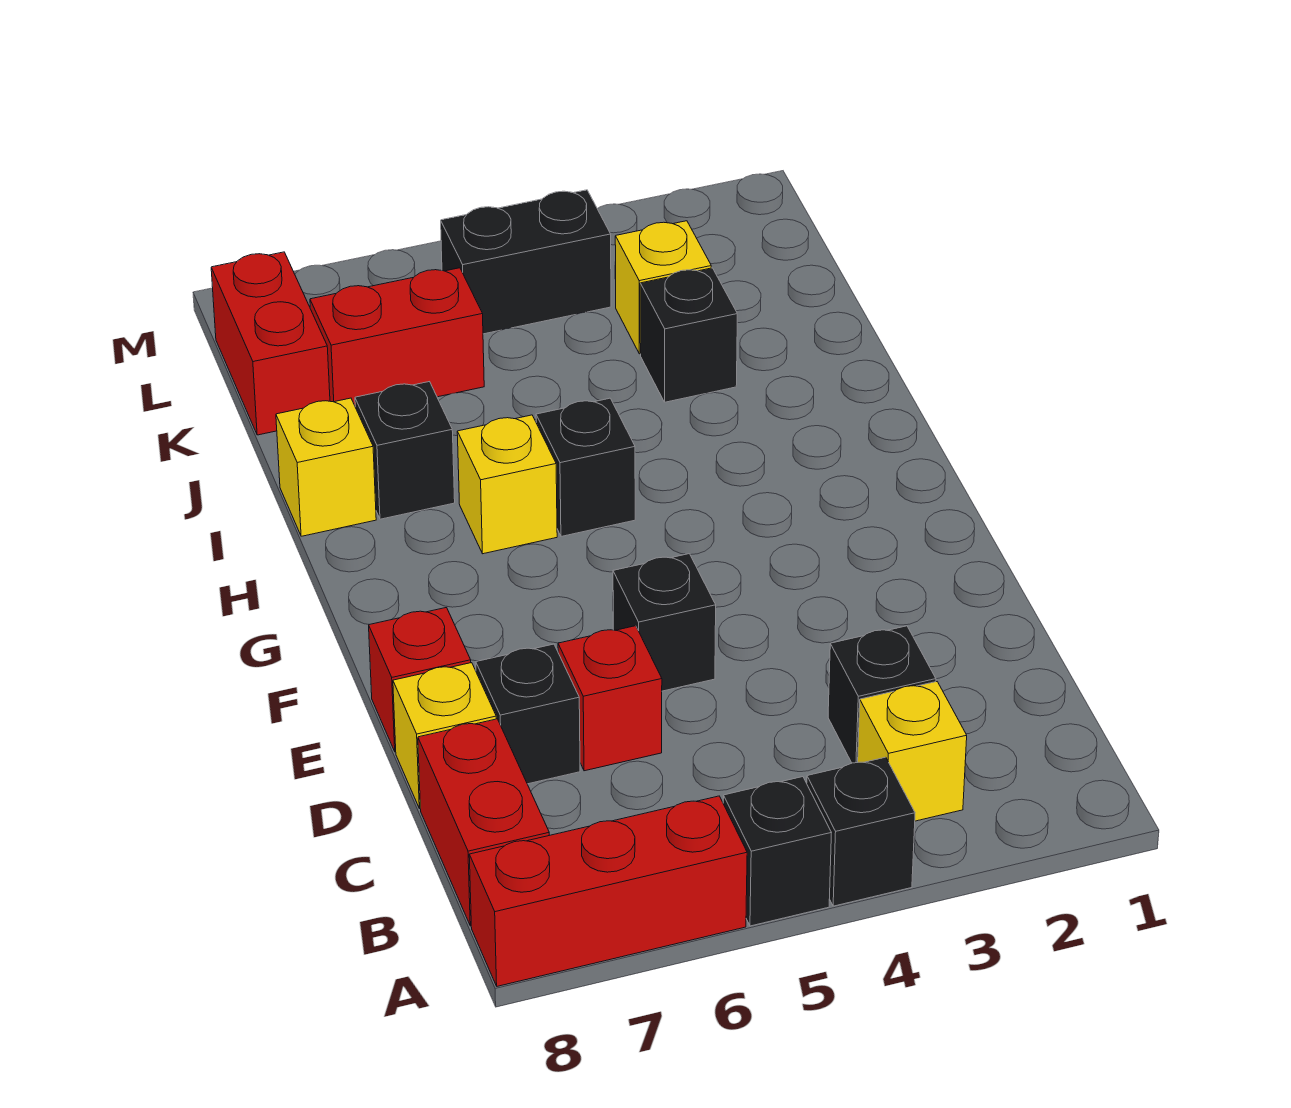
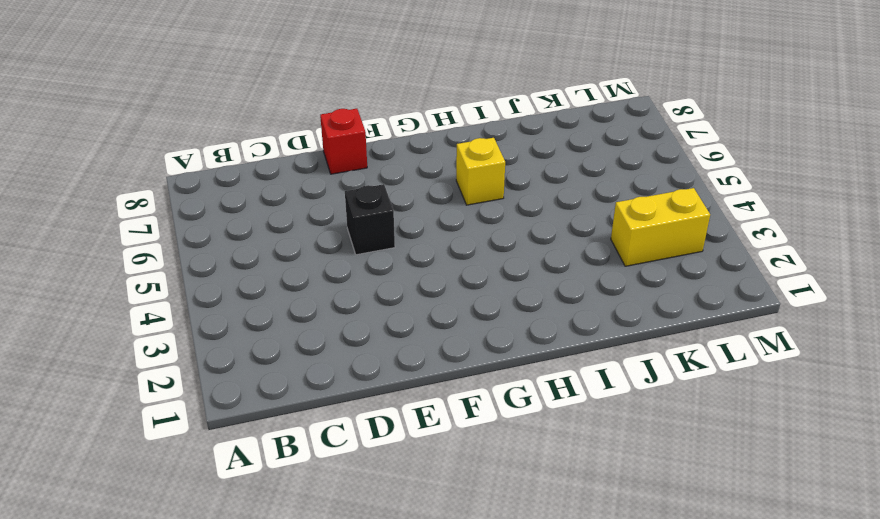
yellow 1x2 brick [611,188,710,266] -> yellow 1x1 brick [615,221,711,354]
none -> black 1x1 brick [807,757,915,906]
none -> black 1x1 brick [723,777,831,926]
none -> red 1x3 brick [469,796,747,986]

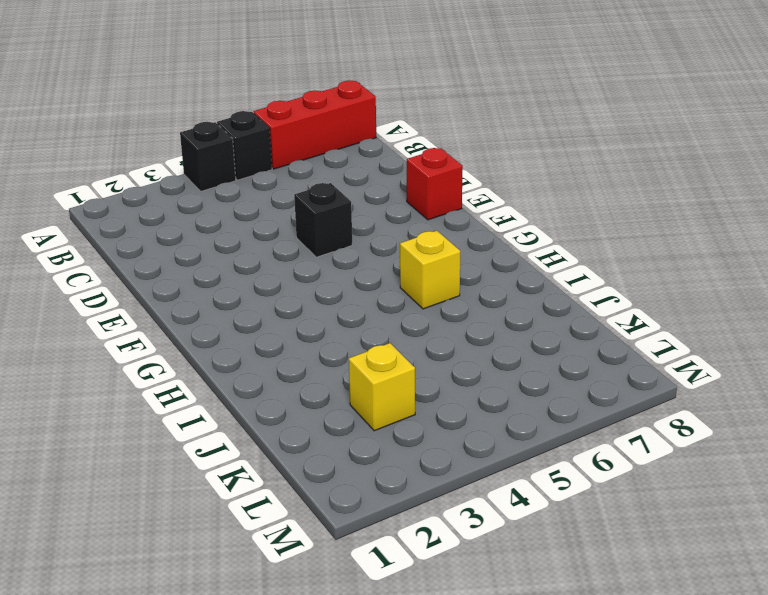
none -> yellow 1x1 brick [858,682,967,821]
none -> red 1x2 brick [418,719,549,926]
none -> black 1x1 brick [828,626,936,763]

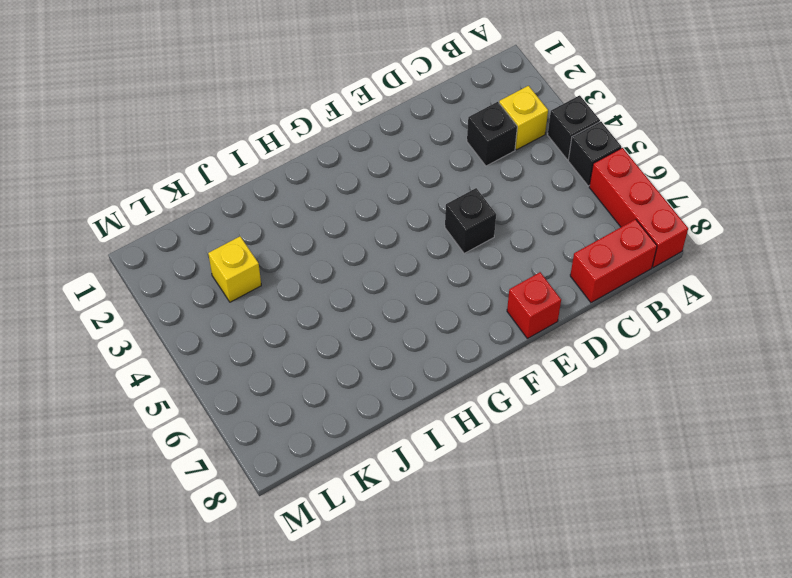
none -> red 1x1 brick [558,626,662,771]
none -> black 1x1 brick [476,644,580,784]
none -> yellow 1x1 brick [393,663,496,809]

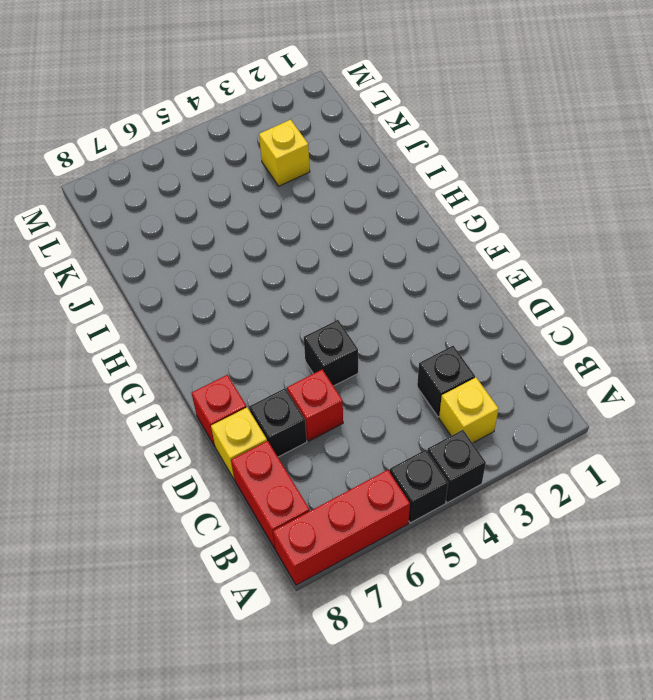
none -> black 1x1 brick [536,398,635,536]
none -> yellow 1x1 brick [457,415,557,554]
none -> black 1x1 brick [355,382,455,519]

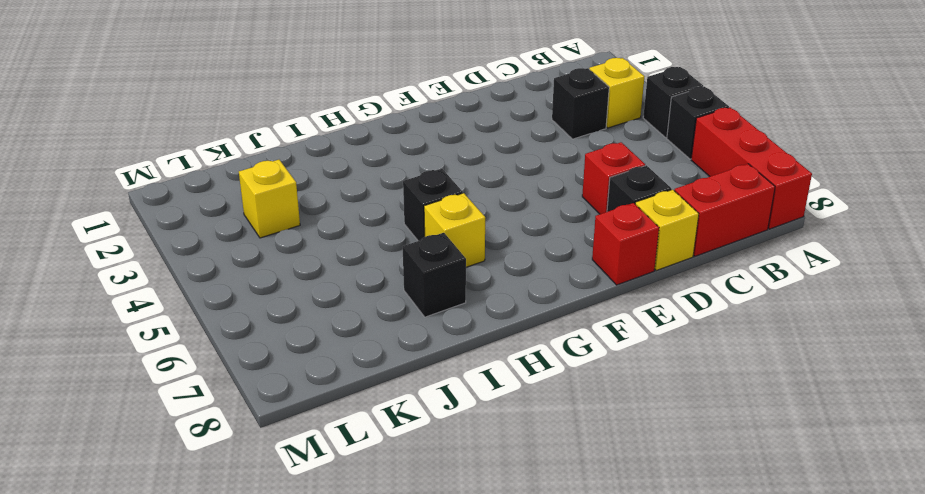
none -> black 1x1 brick [613,554,716,691]
none -> yellow 1x1 brick [276,398,376,536]
none -> black 1x1 brick [640,268,737,402]

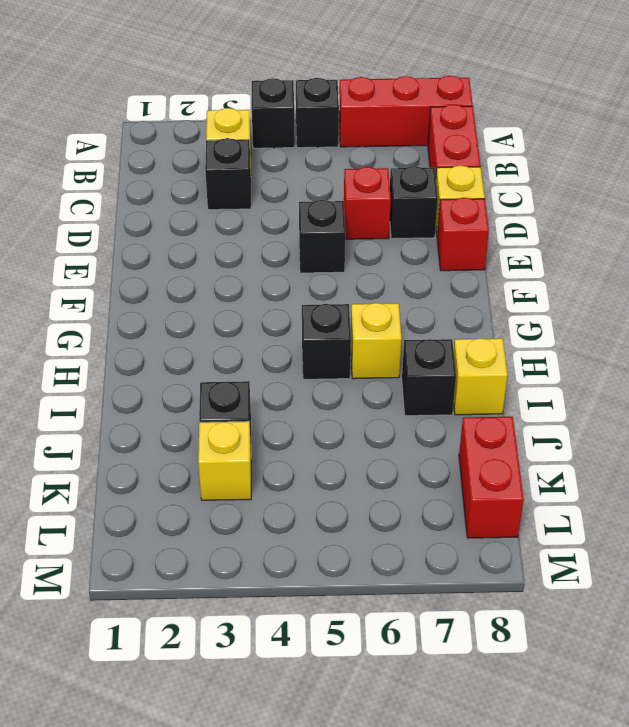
none -> red 1x2 brick [310,268,484,405]
none -> black 1x2 brick [441,190,611,334]

